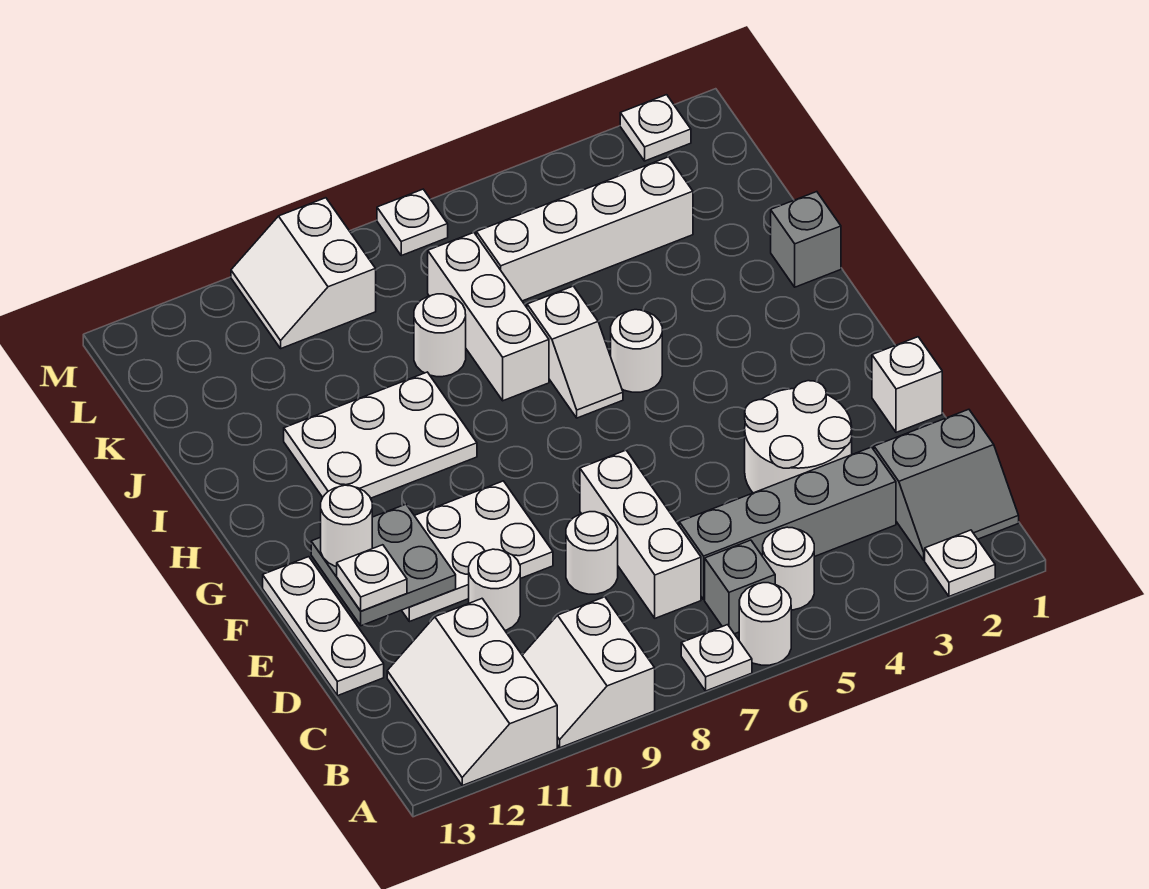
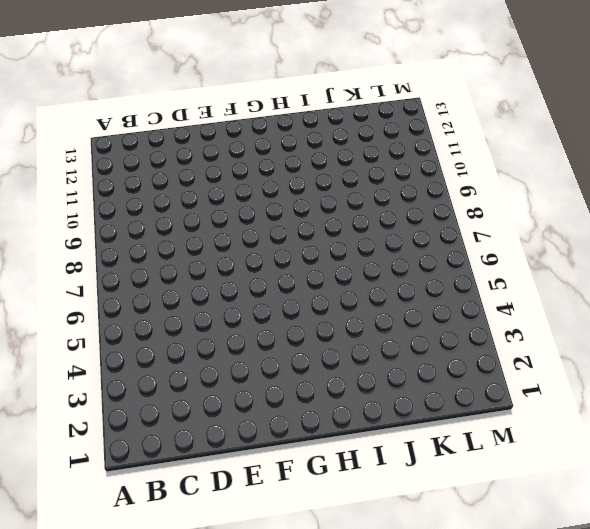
none -> white 1x1 plate [925,530,995,596]
none -> white 1x1 round brick [739,583,791,665]
none -> white 1x1 plate [681,625,752,691]

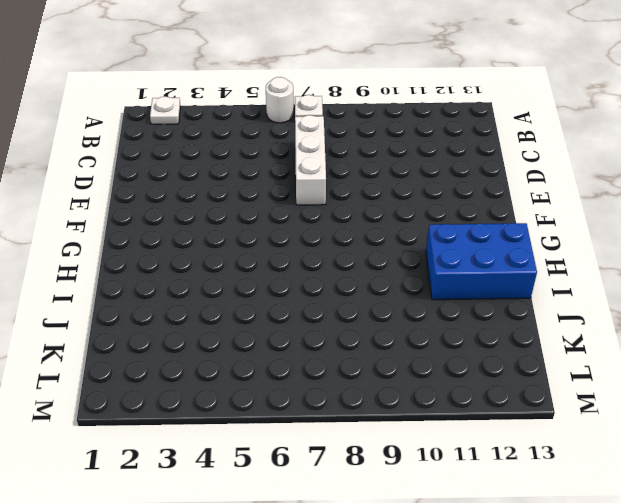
blue 2x3 brick [426,223,537,300] -> white 2x3 plate [284,372,477,498]
none -> white 2x2 slope [522,597,655,748]
none -> white 2x3 slope [387,599,557,786]
none -> grey 2x2 slope [874,409,1019,560]

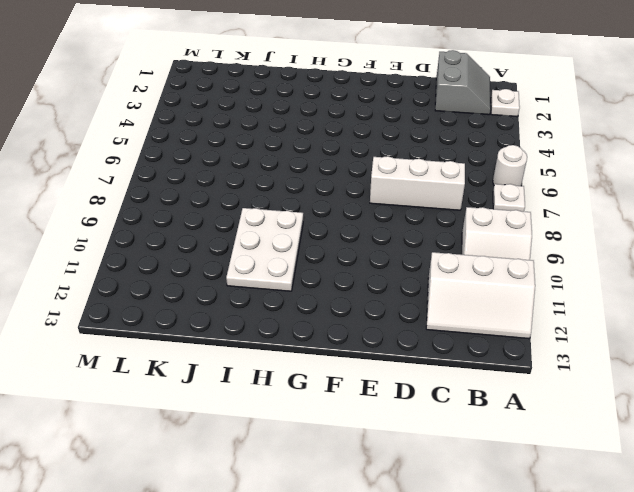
none -> white 1x1 round brick [763,527,814,610]
none -> grey 1x1 brick [705,540,775,634]
none -> grey 1x4 brick [679,447,896,599]

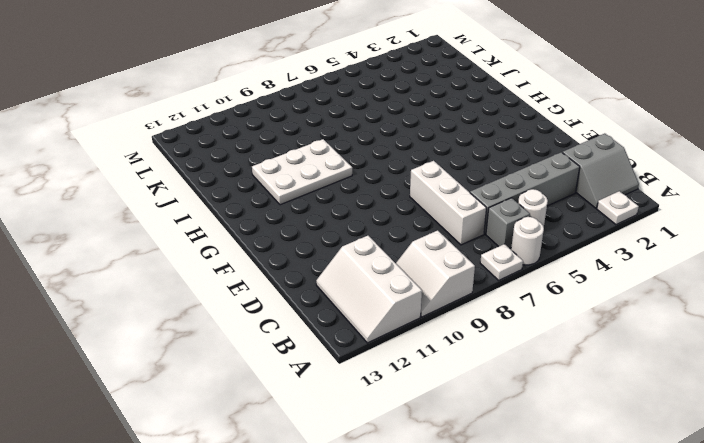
none -> white 2x2 round brick [745,381,852,493]
none -> white 1x1 round brick [566,512,618,594]
none -> white 1x1 round brick [469,549,520,630]

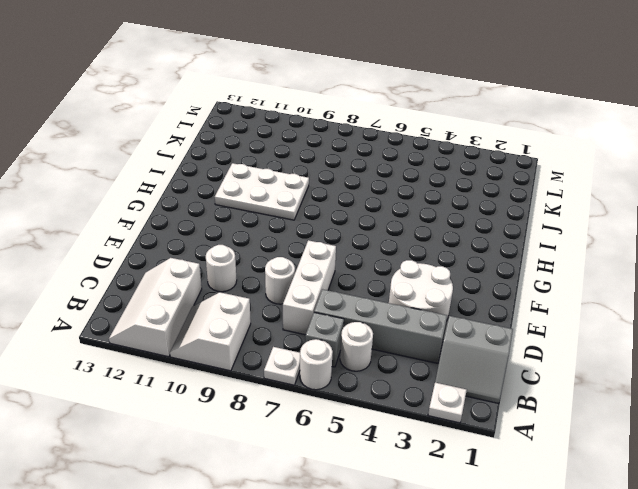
none -> white 1x3 plate [263,557,384,696]
none -> white 1x1 brick [872,337,942,432]
none -> white 2x3 plate [402,481,553,622]

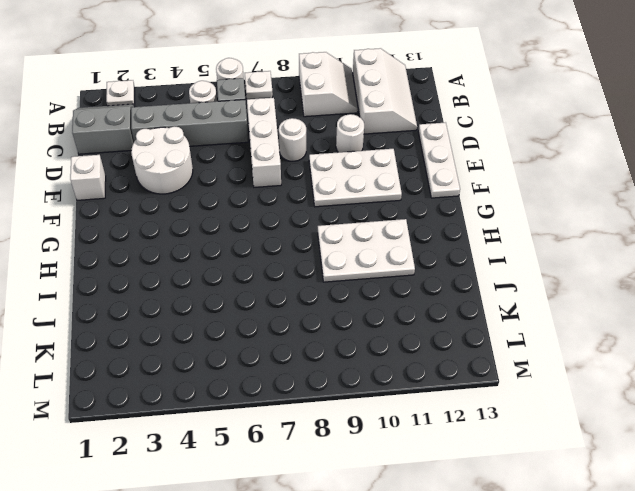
none -> white 1x1 round brick [611,310,662,392]
none -> white 1x2 slope [527,286,623,418]
none -> grey 1x1 brick [771,192,841,287]

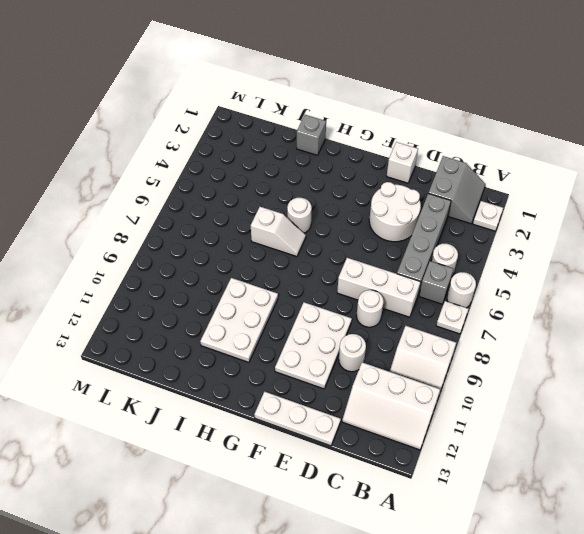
none -> white 1x3 brick [428,233,549,401]
none -> white 1x1 round brick [414,294,466,377]
none -> white 1x4 brick [476,157,693,301]

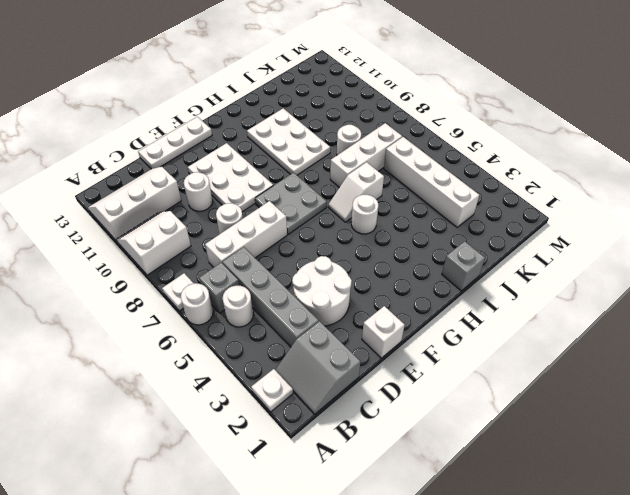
grey 2x2 plate [255,172,327,234] -> grey 2x2 plate moved to [311,504,456,626]
none -> white 2x2 slope [231,198,376,348]
none -> white 1x1 plate [620,95,691,161]
none -> white 1x1 plate [377,189,448,256]

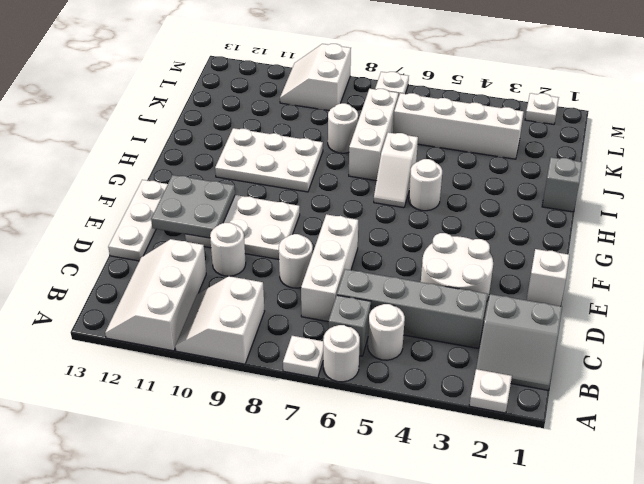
none -> white 1x1 plate [337,545,407,611]
none -> white 1x1 round brick [321,485,372,567]

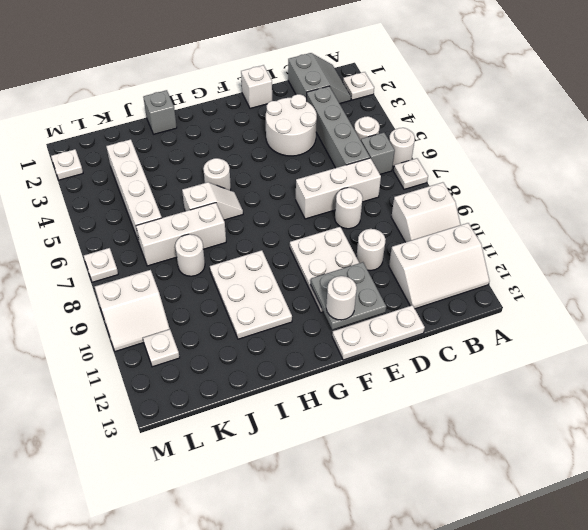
white 1x1 plate [143,329,180,367] -> white 1x1 plate moved to [337,545,407,611]

